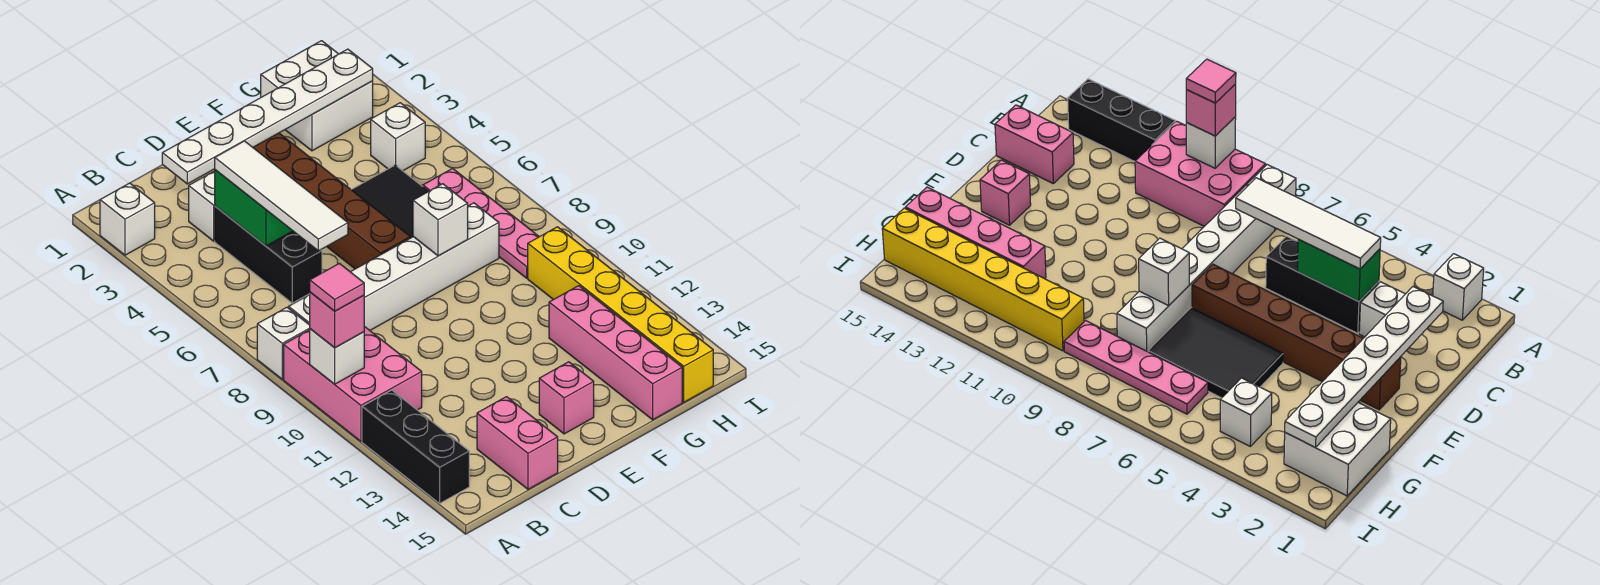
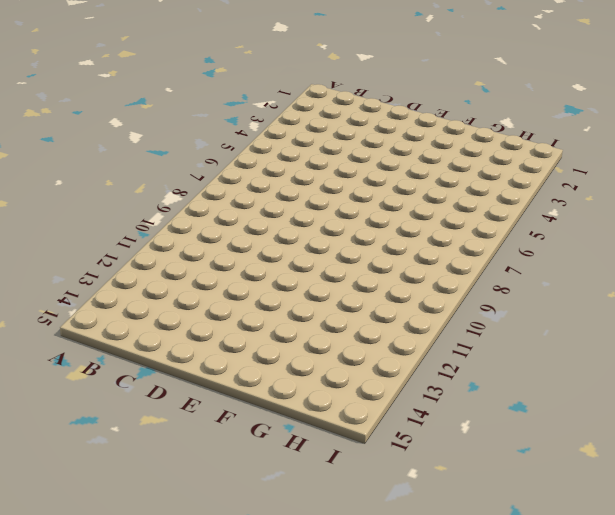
none -> white 1x1 brick [100,183,155,255]
none -> white 1x1 brick [257,307,310,379]
none -> pink 2x3 brick [284,326,422,441]

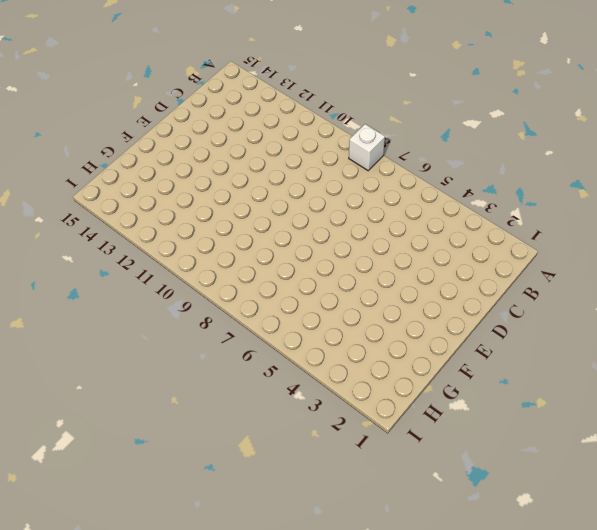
none -> white 1x1 brick [100,183,155,255]
none -> pink 2x3 brick [284,326,422,441]
none -> black 1x3 brick [362,390,469,503]

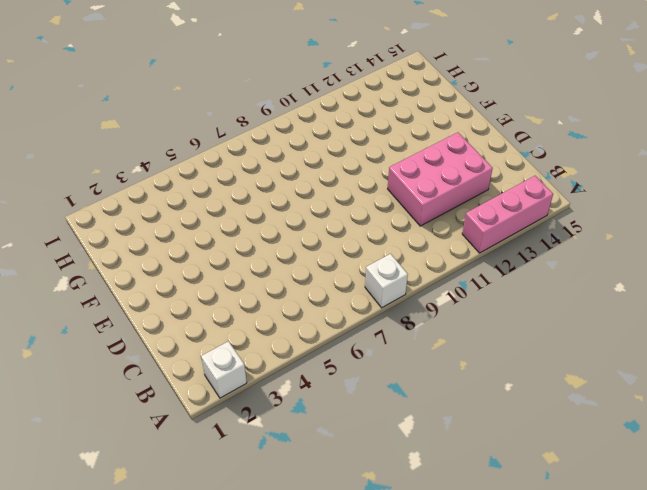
pink 1x3 brick [462,176,553,253] -> black 1x3 brick [362,390,469,503]
pink 2x3 brick [388,132,493,226] -> pink 2x3 brick moved to [284,326,422,441]
none -> white 1x6 brick [288,203,499,330]
none -> white 1x1 brick [189,171,215,241]
none -> black 1x3 brick [215,206,322,303]

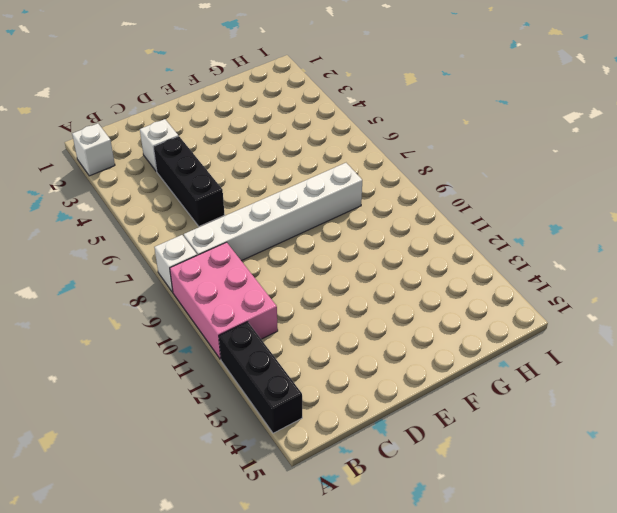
none -> pink 1x2 brick [477,397,558,489]
none -> brown 1x6 brick [253,133,410,269]
none -> pink 1x1 brick [539,362,594,434]

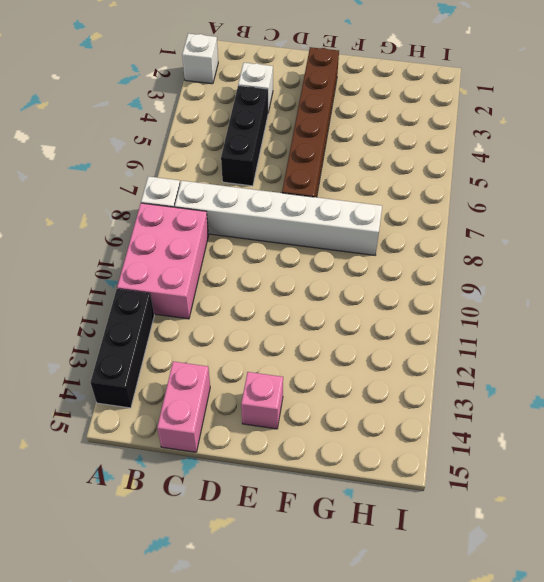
none -> black 2x3 tile [351,165,428,238]
none -> white 2x2 brick [261,41,373,151]
none -> pink 1x4 brick [549,286,682,420]

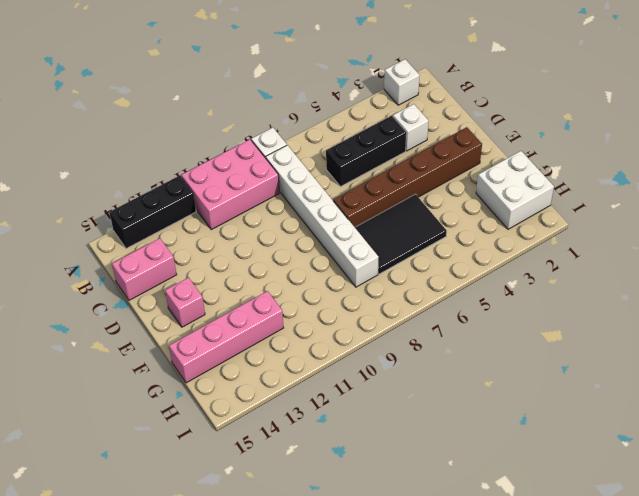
none -> white 1x1 brick [371,103,425,171]
none -> pink 1x4 plate [423,168,539,278]
none -> yellow 1x6 brick [528,227,713,402]

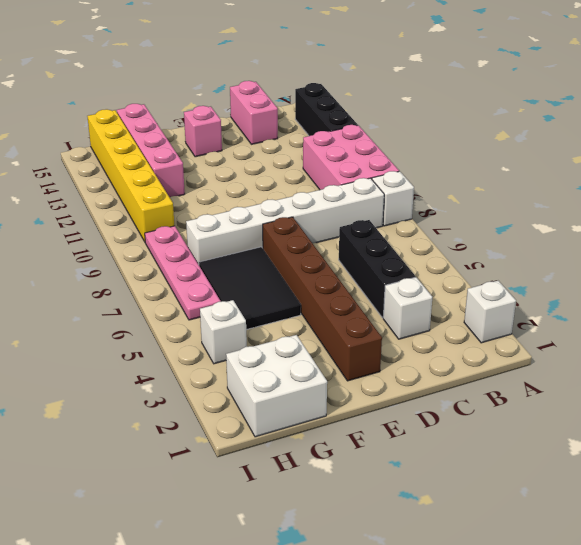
none -> white 1x1 brick [310,329,364,384]
none -> white 1x6 plate [162,49,373,184]
none -> green 1x2 brick [215,170,292,246]

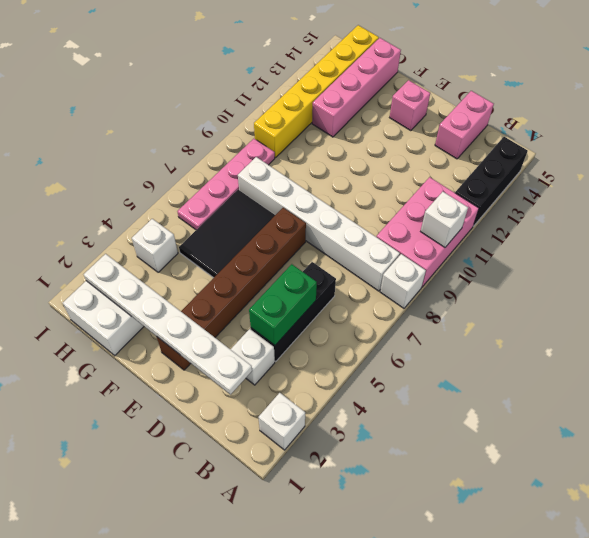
none -> white 1x1 brick [413,184,468,256]
none -> pink 1x1 brick [310,292,364,348]
none -> white 1x4 tile [215,141,348,251]

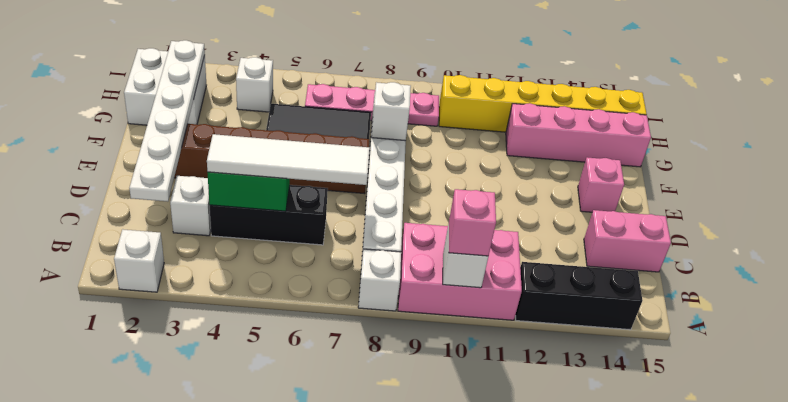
none -> pink 1x1 tile [310,263,364,311]

